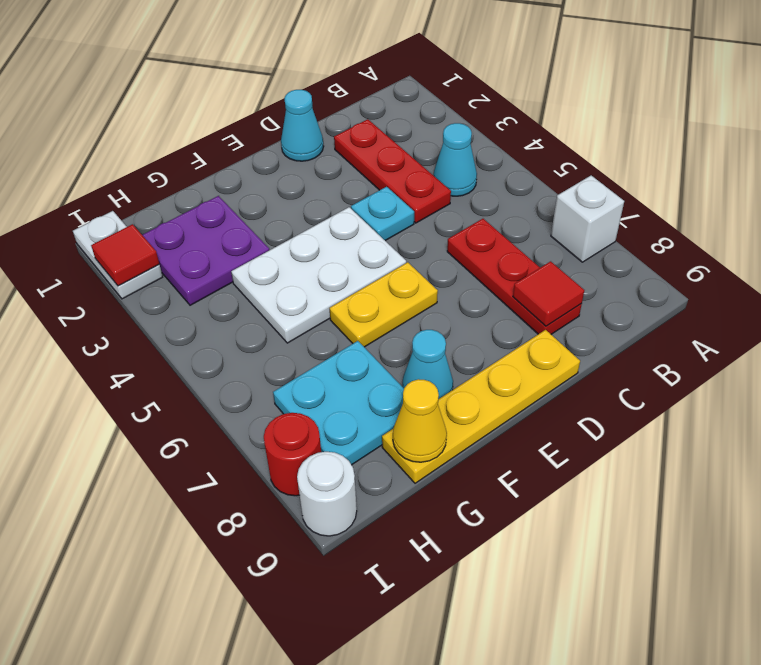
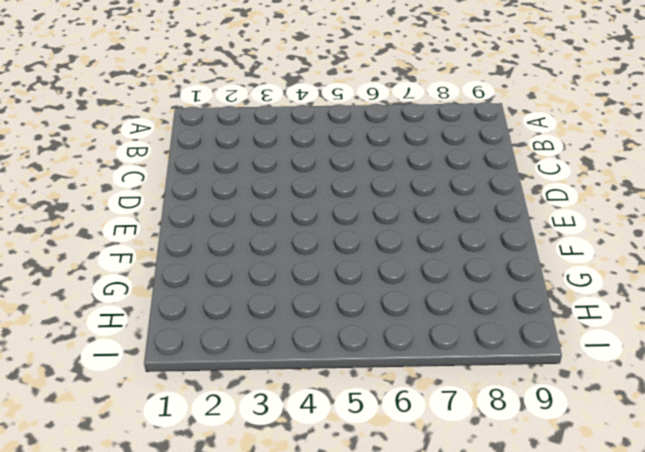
none -> white 1x1 brick [551,176,624,262]
none -> cyan 1x1 cone [433,123,477,196]
none -> red 1x3 plate [334,119,451,223]

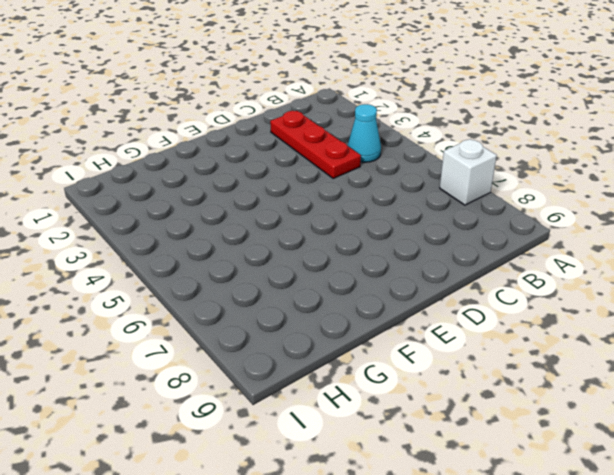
none -> red 1x3 plate [447,219,582,334]
none -> cyan 1x1 cone [281,90,324,161]
none -> cyan 1x1 plate [351,187,414,241]

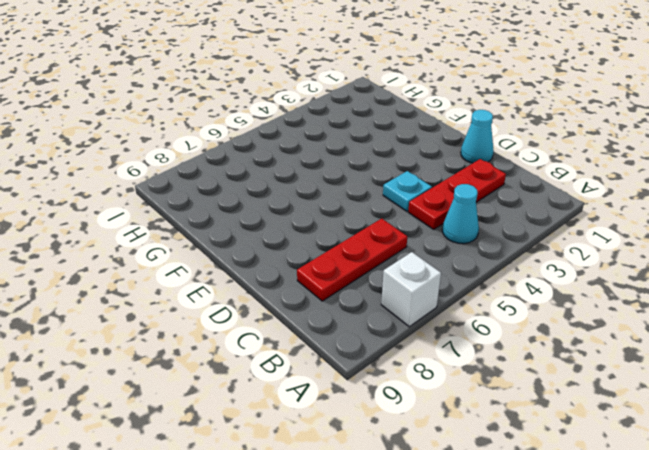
none -> yellow 1x4 plate [382,330,580,483]
none -> white 2x3 plate [231,207,406,343]
none -> yellow 1x2 plate [330,262,438,347]

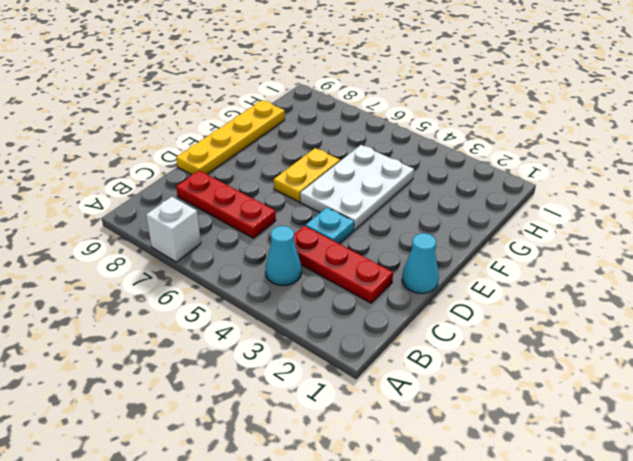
none -> cyan 1x1 cone [402,330,453,399]
none -> purple 2x2 plate [143,196,269,305]
none -> cyan 2x2 plate [273,341,404,465]

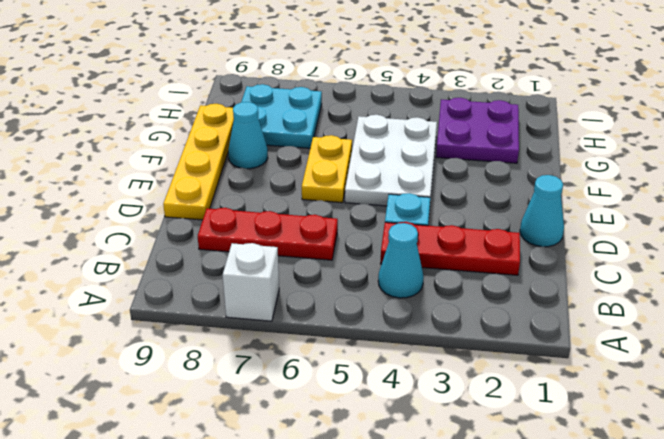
none -> white 1x2 plate [73,211,163,299]
none -> red 1x1 round brick [264,413,321,496]
none -> white 1x1 round brick [297,452,357,536]

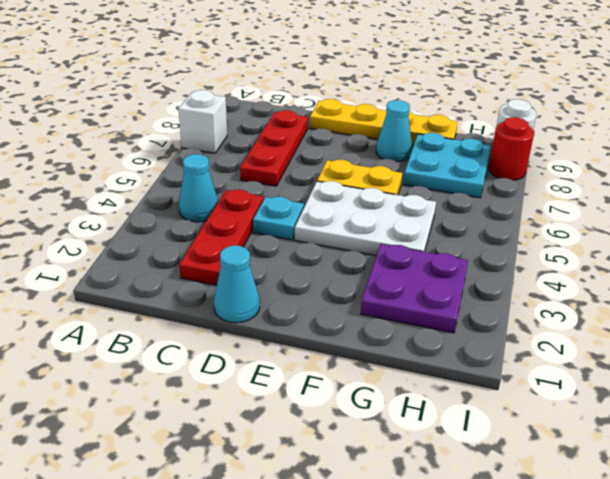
none -> white 1x2 plate [73,211,163,299]
none -> red 1x1 tile [513,261,584,326]
none -> yellow 1x1 cone [393,379,447,462]

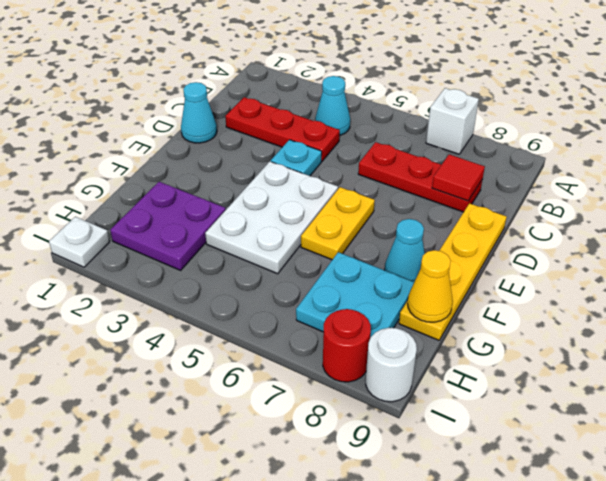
white 1x1 plate [49,217,110,267] -> white 1x2 plate [73,211,163,299]
none -> red 1x1 tile [91,224,159,286]

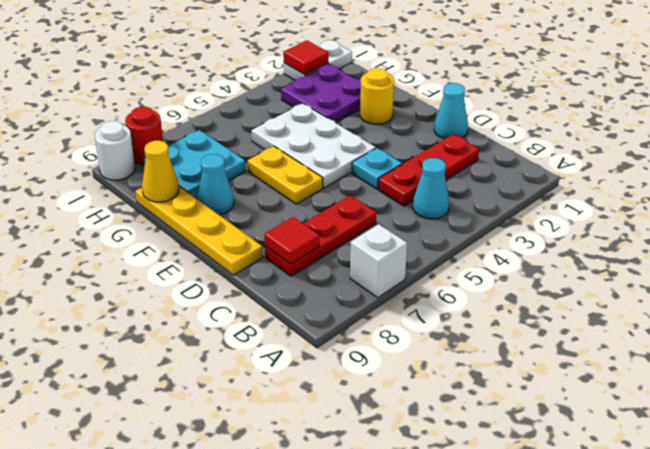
yellow 1x1 round brick [360,68,394,124] -> none

